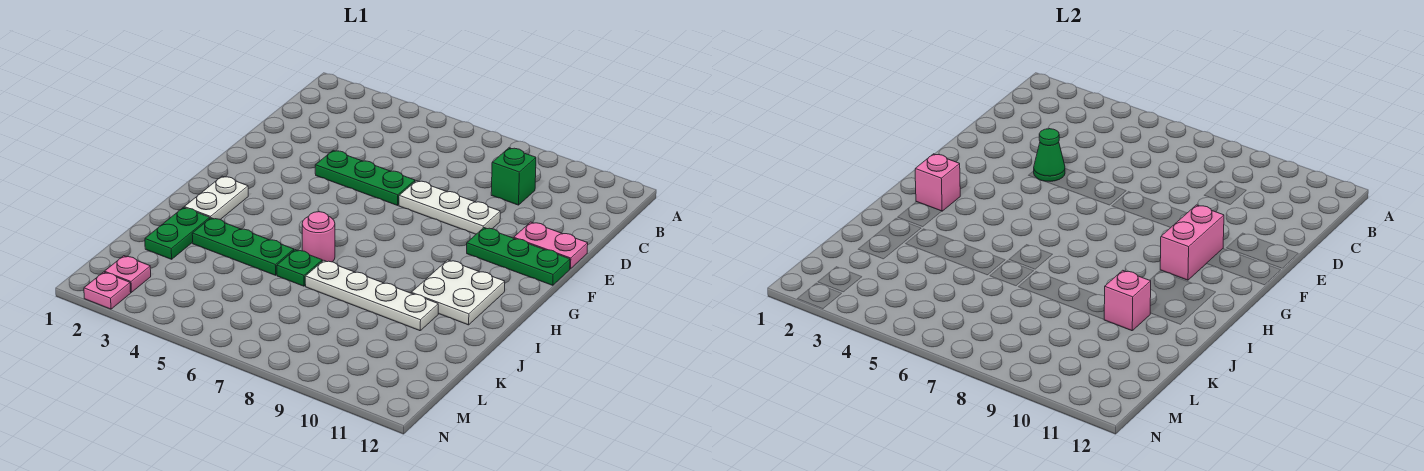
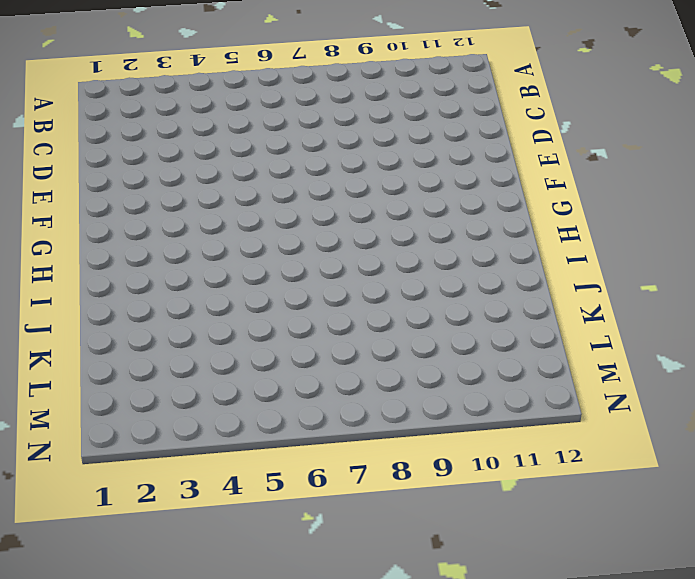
none -> green 1x1 brick [491,148,536,205]
none -> green 1x3 plate [315,150,415,205]
none -> white 1x3 plate [399,181,500,234]

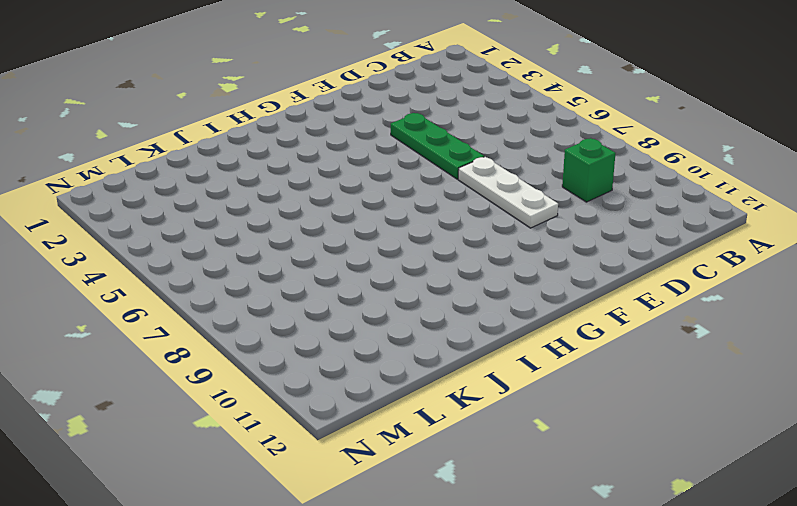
none -> pink 1x2 plate [514,222,588,269]
none -> green 1x3 plate [467,228,570,285]
none -> white 1x2 plate [184,176,248,220]

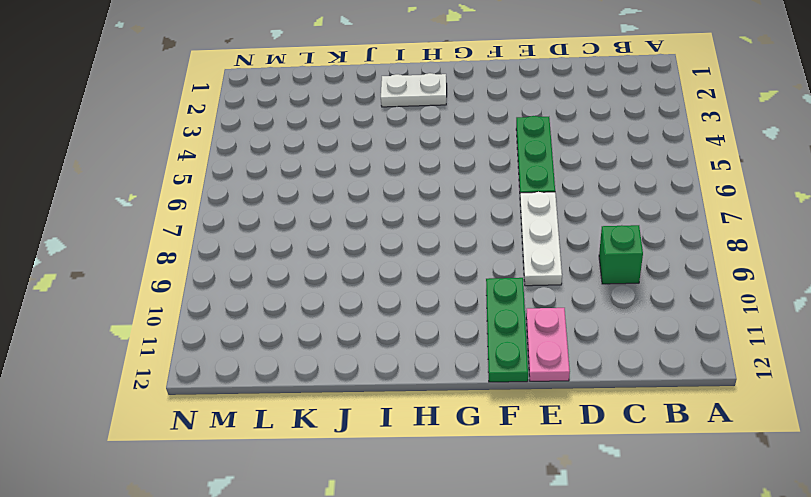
none -> white 2x2 plate [411,260,505,325]
none -> pink 1x1 round brick [302,212,335,262]
none -> green 1x2 plate [145,207,210,259]

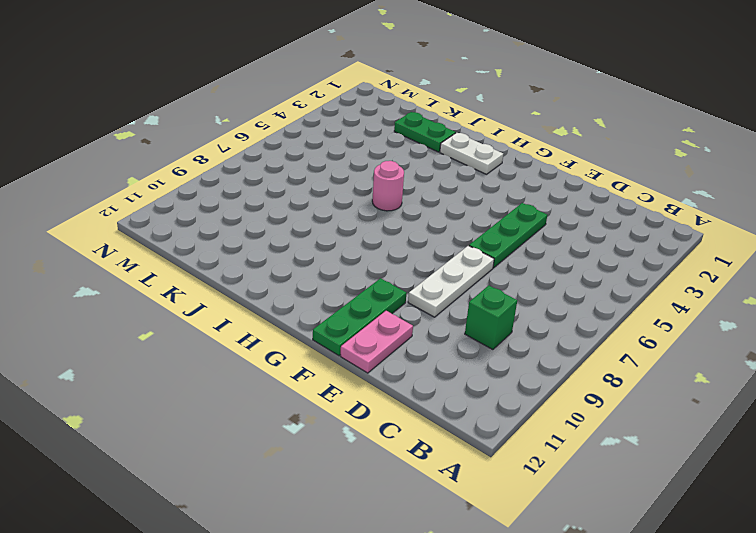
none -> white 2x2 plate [411,260,505,325]
none -> green 1x3 plate [192,218,294,275]
none -> green 1x1 plate [277,250,322,286]

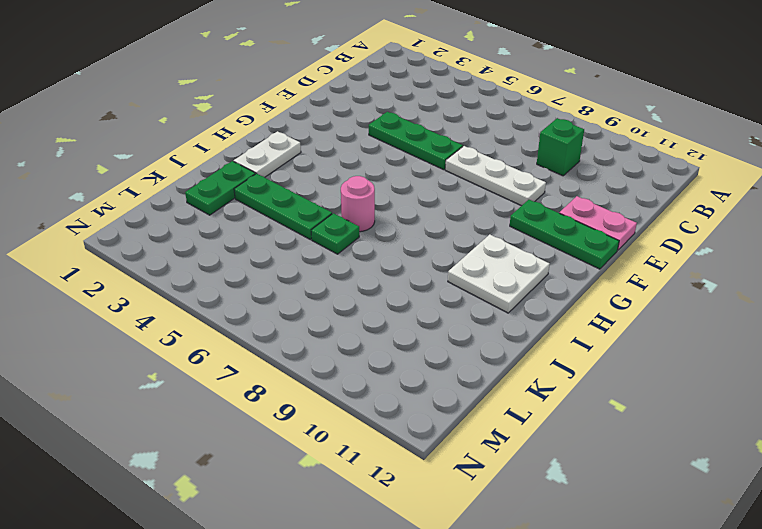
none -> white 1x4 plate [305,260,438,331]
none -> pink 1x1 plate [105,256,151,292]
none -> pink 1x1 plate [84,272,131,309]

